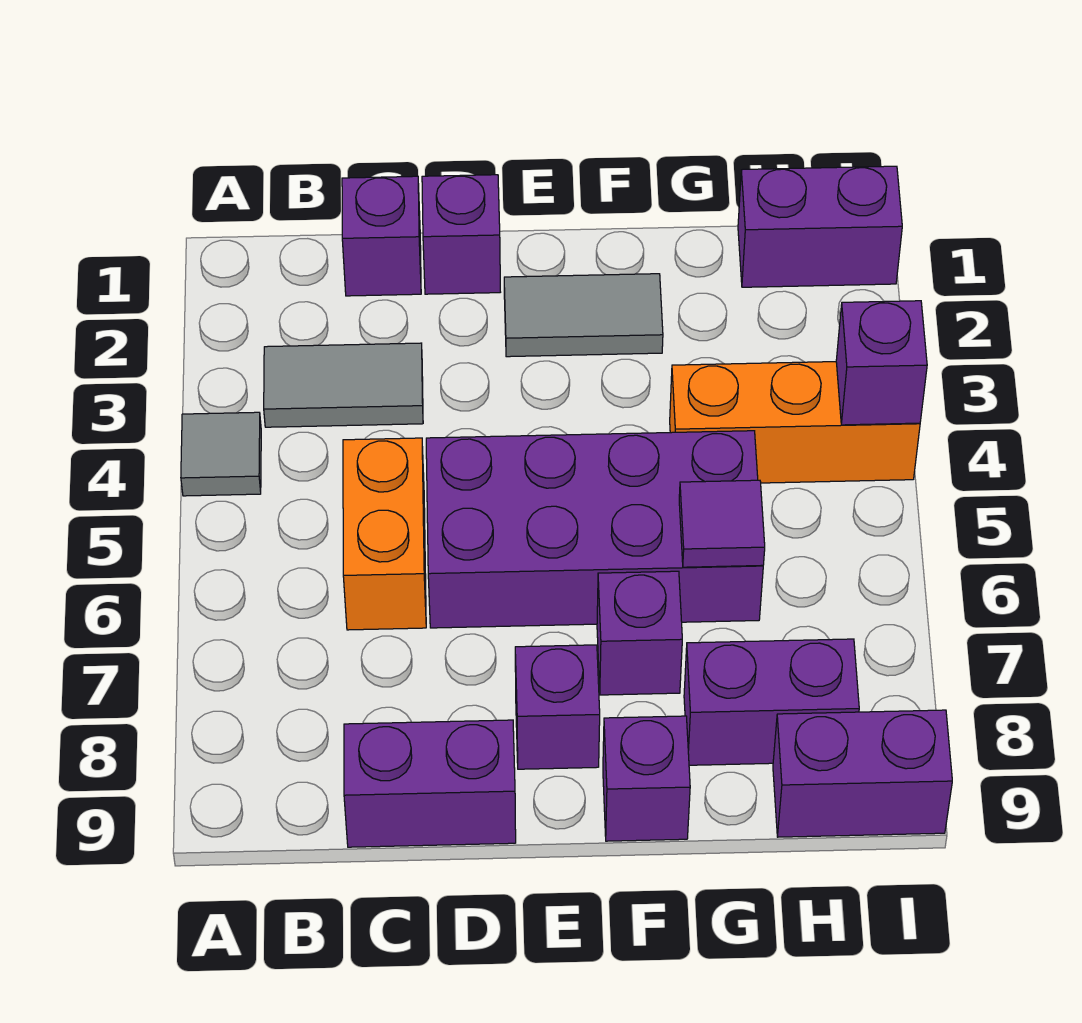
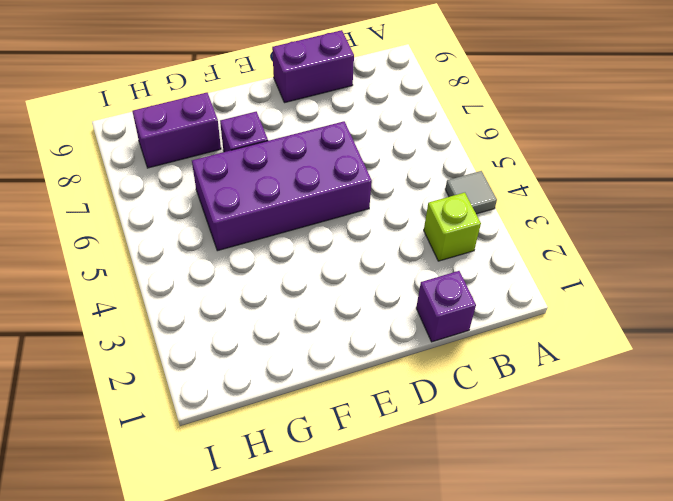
lime 1x1 brick [424,193,481,261] -> grey 1x2 tile [264,343,423,427]
none -> orange 1x2 brick [343,438,426,630]
none -> purple 1x1 brick [422,175,500,294]
none -> grey 1x2 tile [504,274,663,357]

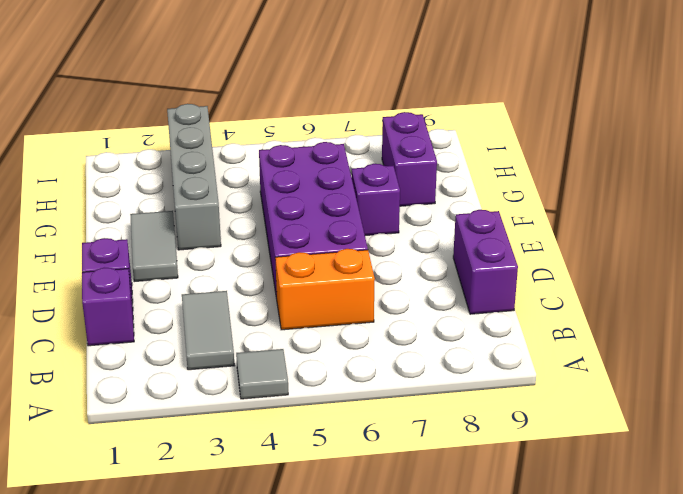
grey 1x4 brick [167,104,221,250] -> none
none -> purple 1x1 brick [515,645,600,769]
none -> purple 1x1 brick [603,716,690,841]
none -> orange 1x3 brick [670,362,920,483]

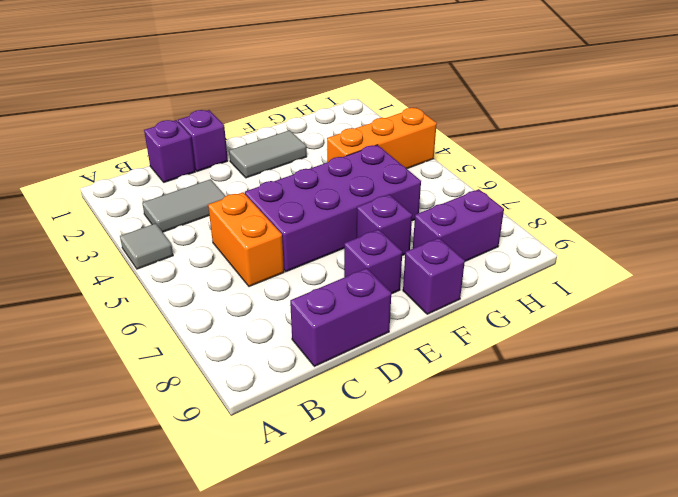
none -> purple 1x2 brick [738,166,902,287]
none -> purple 1x2 brick [773,710,952,837]
none -> purple 1x1 tile [679,480,765,567]

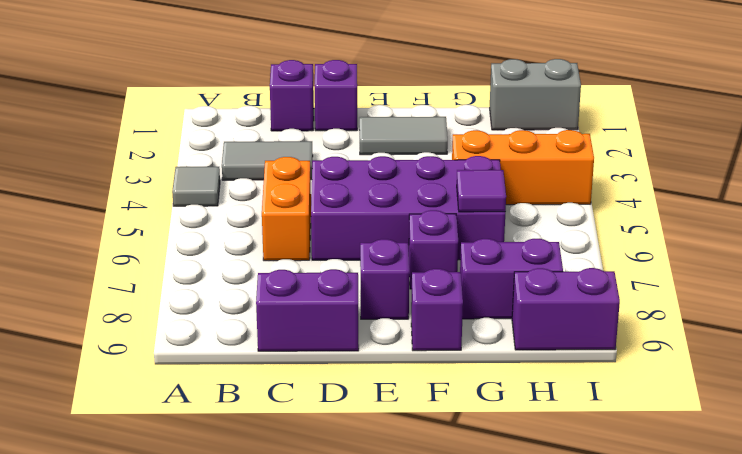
grey 1x2 brick [490,59,581,130] -> purple 1x2 brick [738,166,902,287]
none -> purple 1x1 brick [836,301,927,425]

